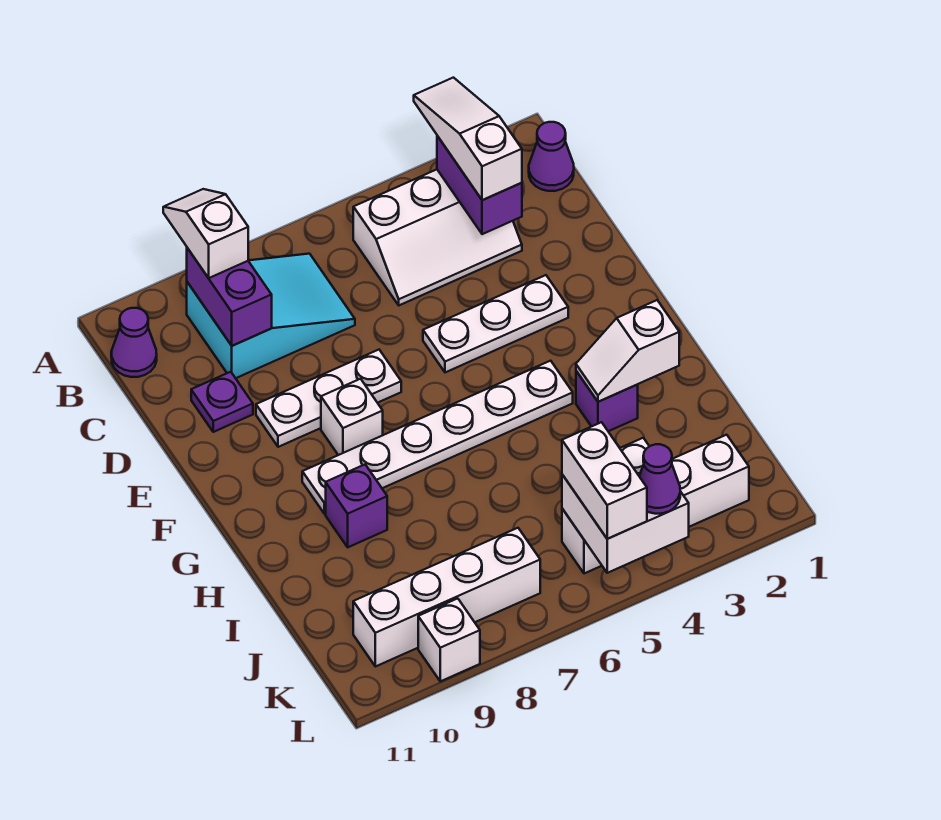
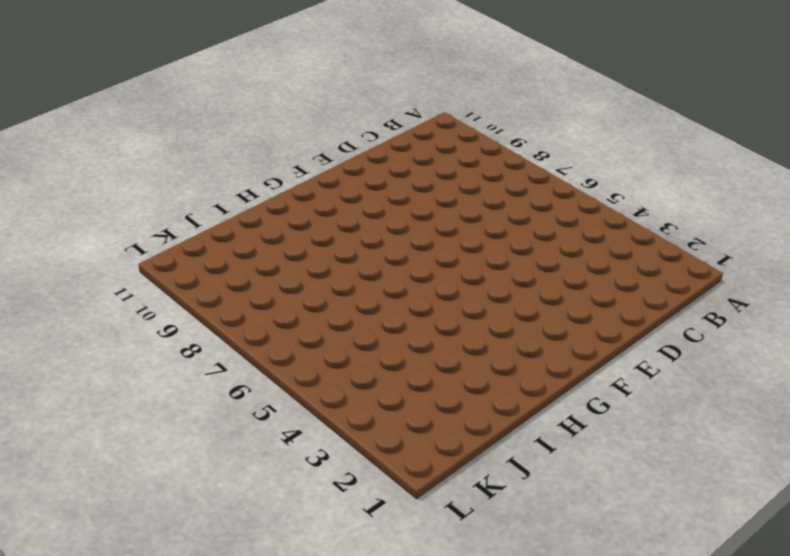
none -> purple 1x1 cone [529,122,574,191]
none -> white 2x3 slope [353,170,522,305]
none -> cyan 2x3 slope [187,254,355,378]

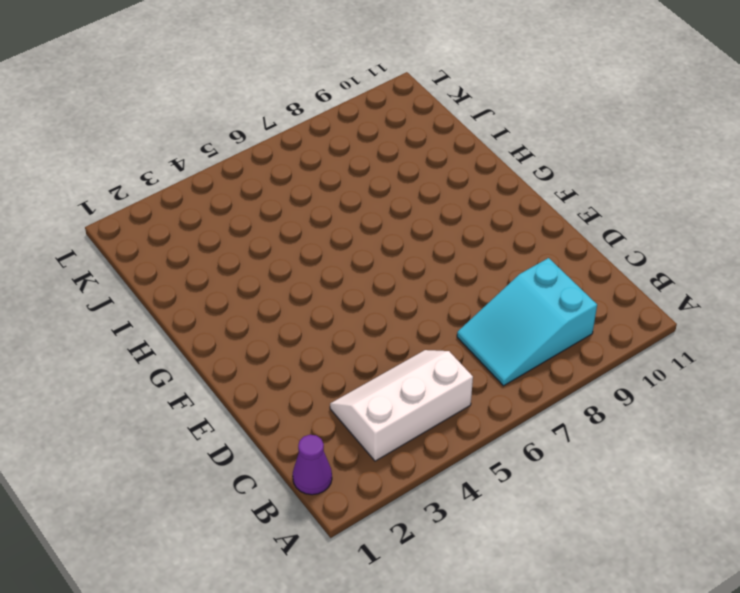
none -> purple 1x1 cone [111,308,157,377]
none -> purple 1x1 plate [191,372,253,432]
none -> white 1x3 plate [423,275,568,373]

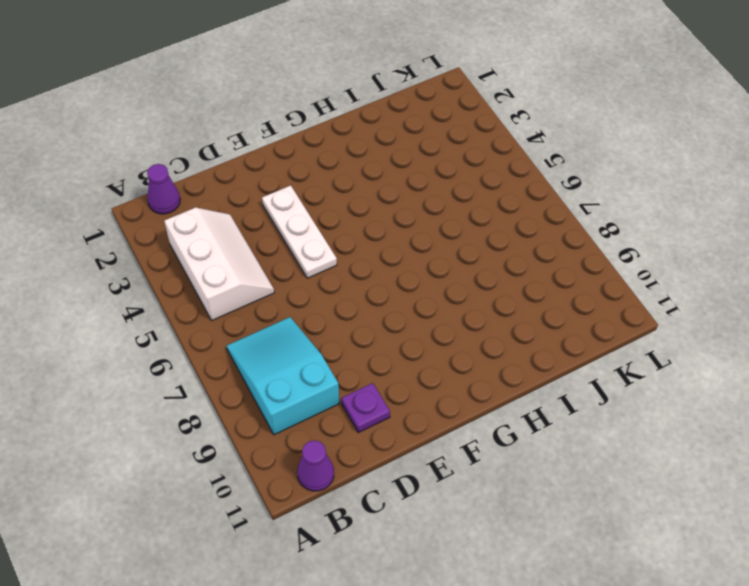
none -> white 1x3 plate [256,350,401,447]
none -> white 1x1 brick [321,379,383,455]
none -> white 1x6 plate [302,361,573,514]

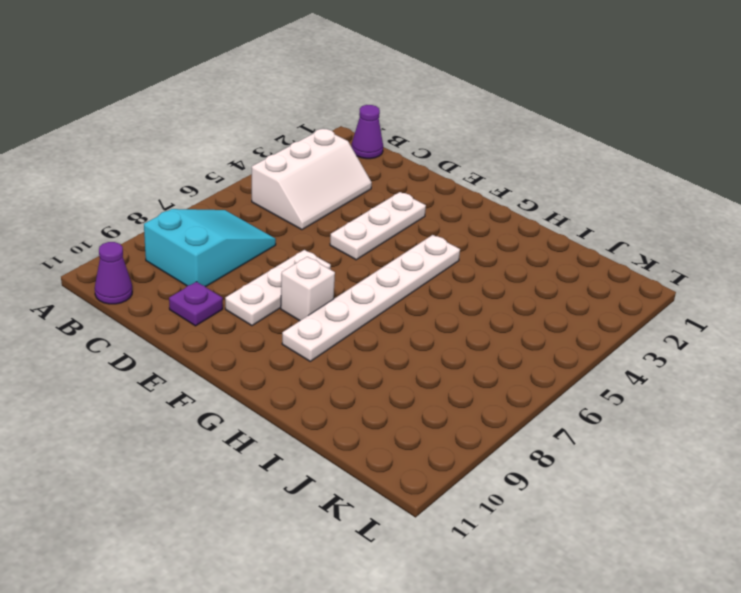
none -> purple 1x1 brick [576,371,638,431]
none -> purple 1x1 brick [326,465,387,547]
none -> white 1x4 brick [562,435,749,574]

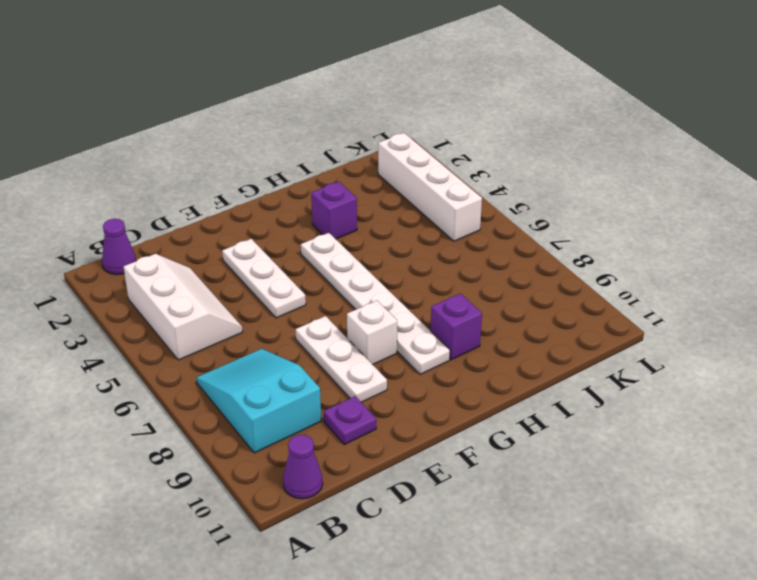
none -> white 1x4 brick [353,528,540,667]
none -> white 1x1 brick [418,598,480,681]
none -> purple 1x2 brick [437,136,522,234]

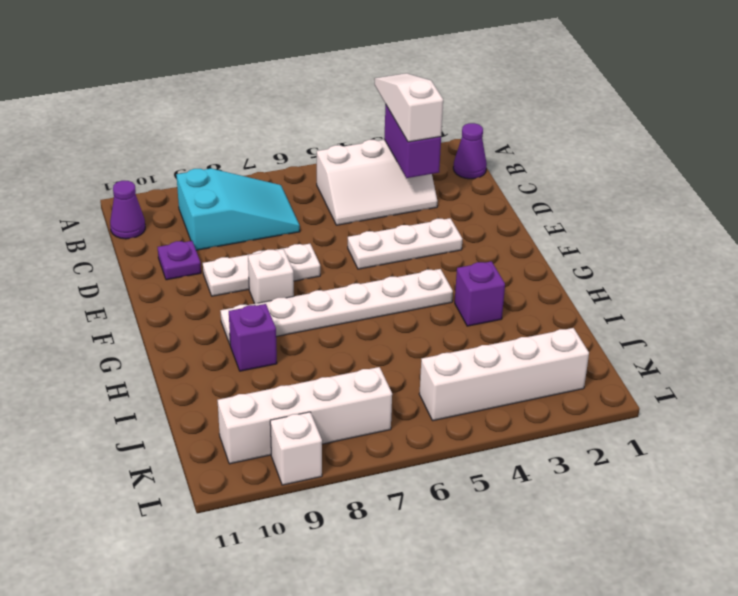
none -> purple 1x2 brick [187,248,272,346]
none -> white 1x2 slope [576,300,679,402]
none -> white 2x2 brick [562,438,689,573]

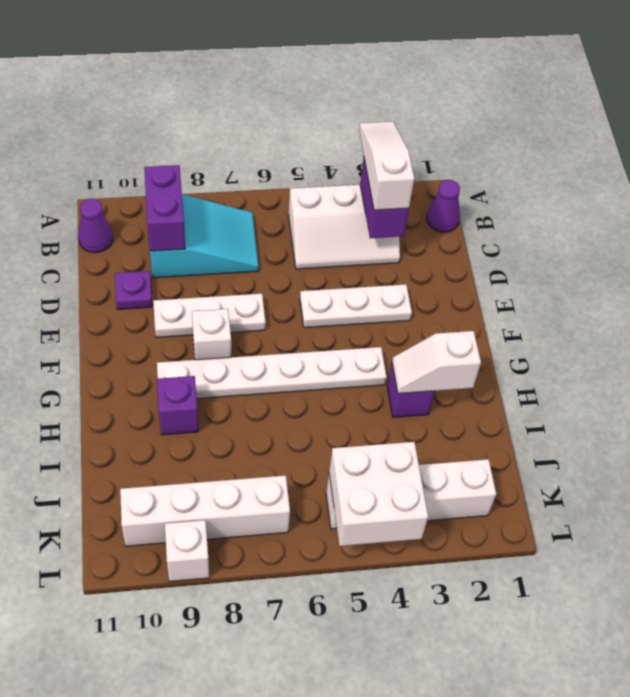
none -> white 1x2 slope [163,189,248,278]
none -> white 1x2 brick [562,422,647,539]
none -> purple 1x1 cone [639,444,680,514]

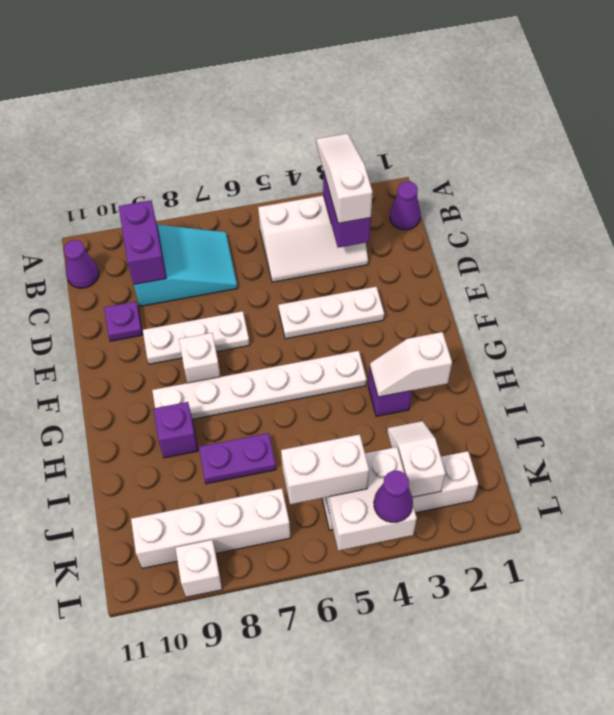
purple 1x2 plate [199,433,276,484] -> none
white 1x2 slope [387,421,446,497] -> white 1x2 slope moved to [163,189,248,278]
white 1x2 brick [281,434,369,504] -> white 1x2 brick turned to [562,422,647,539]

